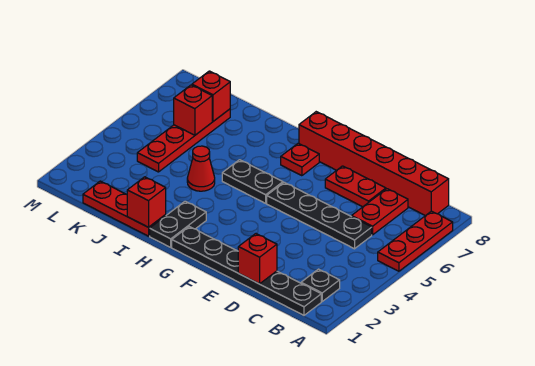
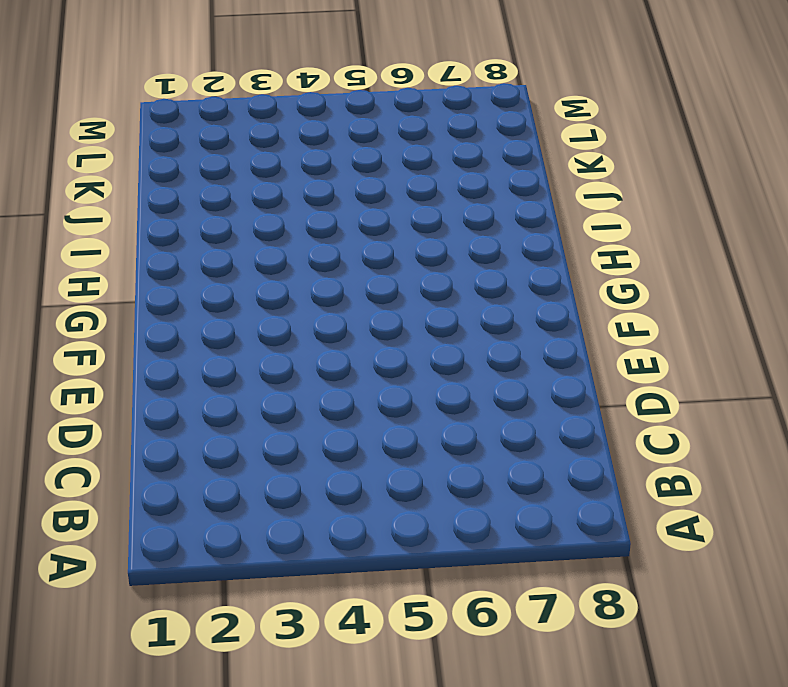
none -> red 1x3 plate [378,211,453,271]
none -> black 1x6 plate [172,227,321,315]
none -> black 1x1 plate [301,269,340,301]

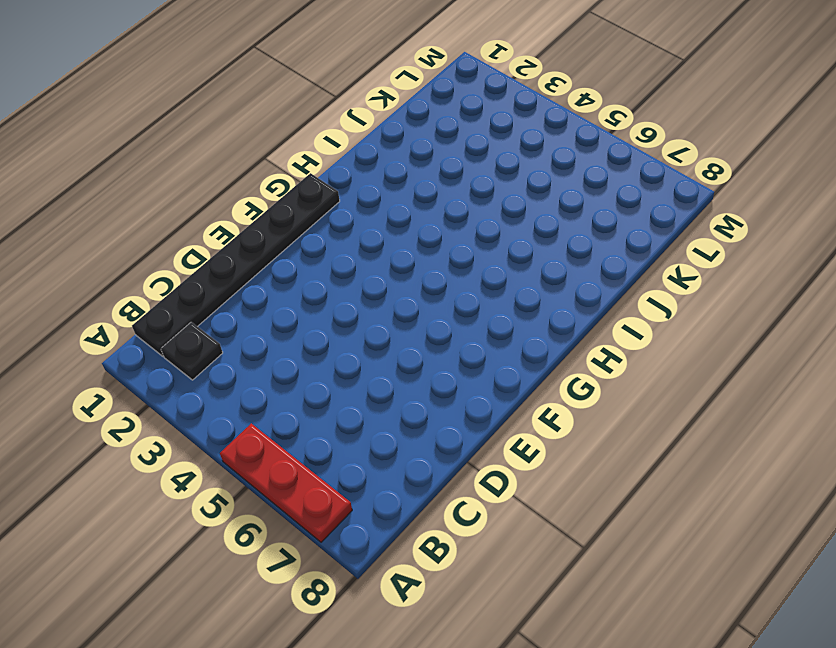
none -> red 1x6 brick [299,112,449,216]
none -> black 1x4 plate [267,182,372,249]
none -> red 1x2 plate [352,189,408,235]

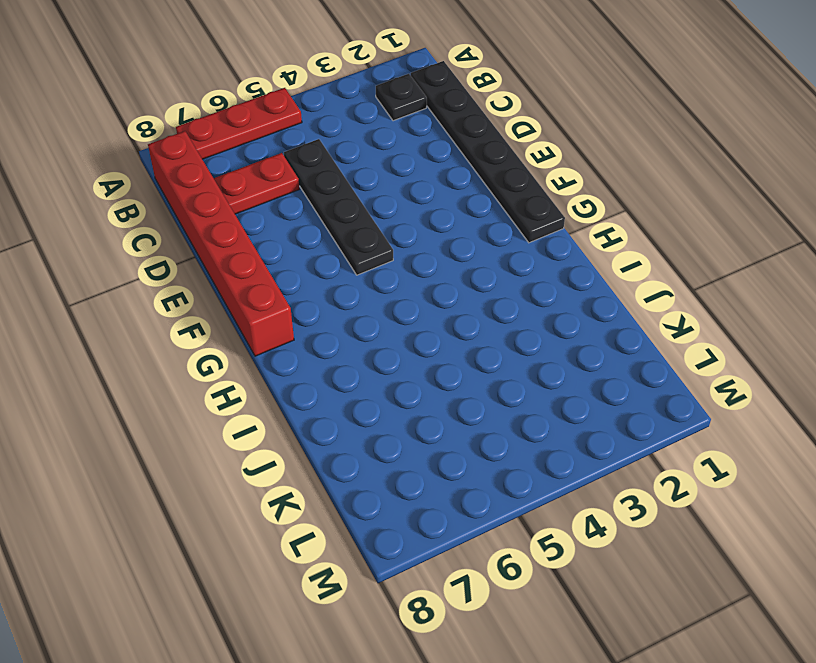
none -> red 1x2 plate [325,166,386,207]
none -> black 1x2 plate [222,160,283,203]
none -> red 1x1 plate [281,143,319,176]

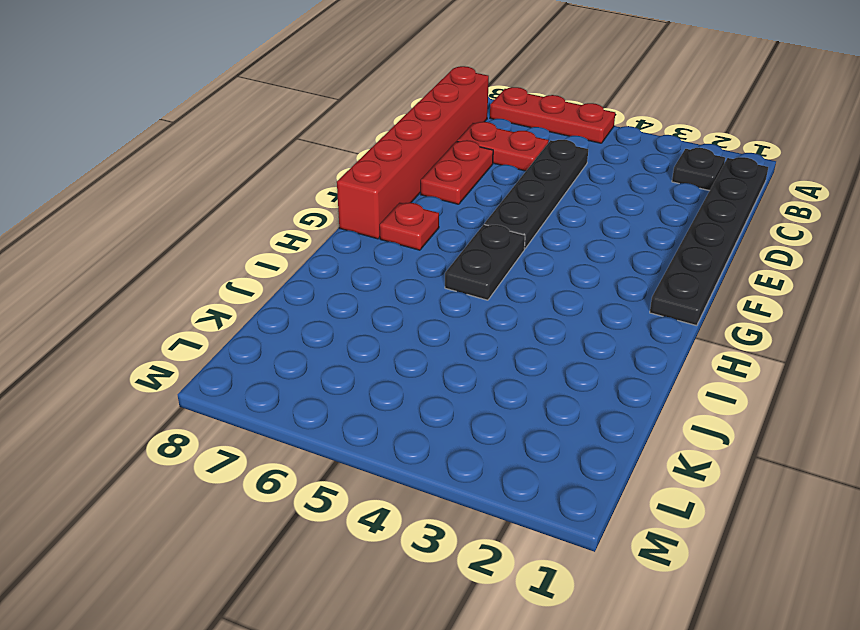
none -> black 1x2 plate [150,201,206,247]
none -> red 1x3 plate [83,181,166,236]
none -> red 1x1 cone [187,146,215,191]

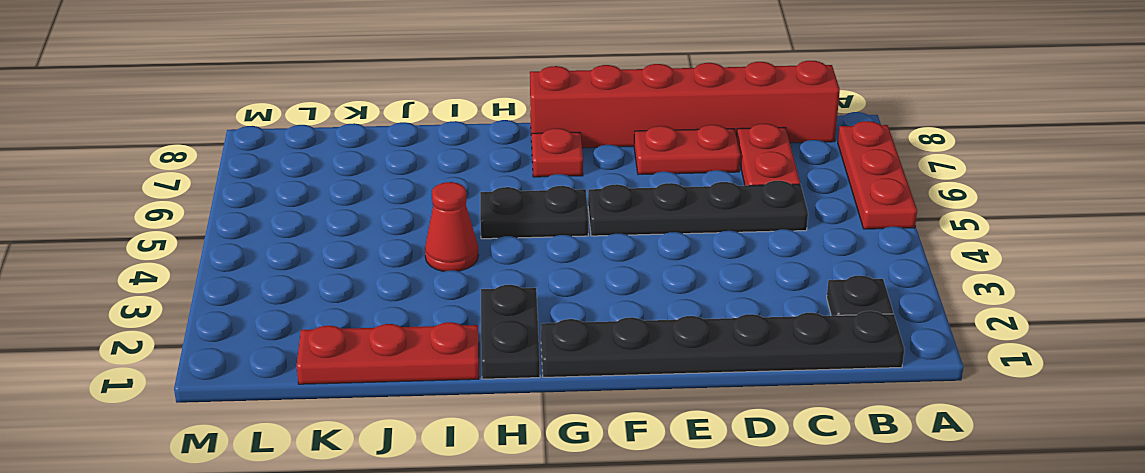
none -> red 1x4 plate [137,109,230,172]
none -> red 1x1 brick [238,234,277,284]
none -> red 1x1 brick [127,177,166,227]

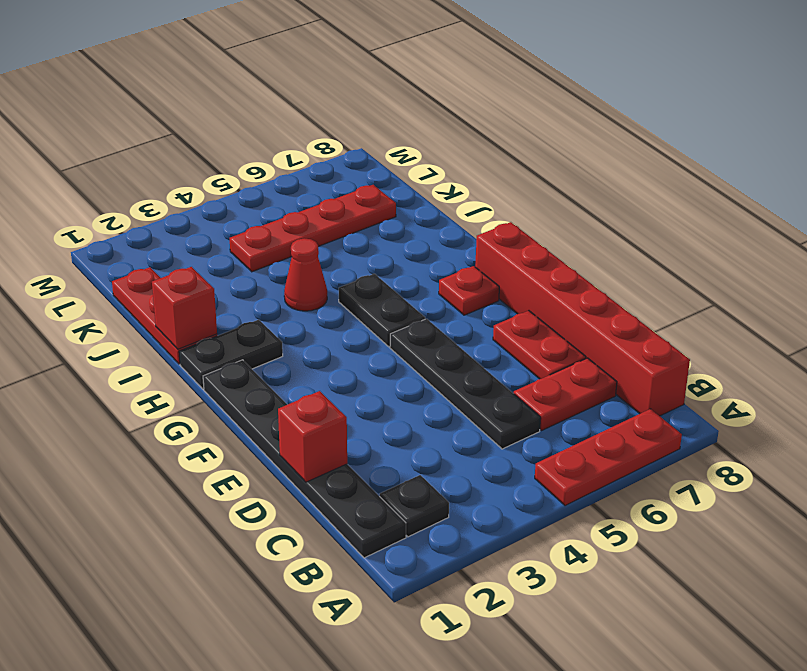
none -> red 1x1 brick [174,85,212,135]
none -> red 1x1 brick [192,71,230,121]

